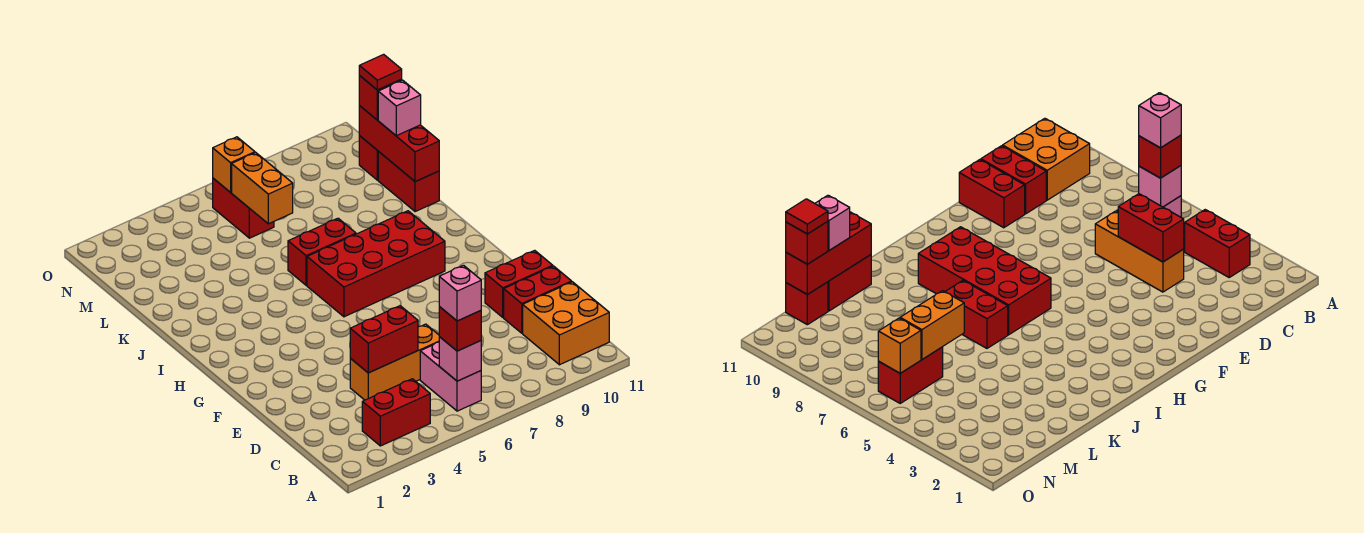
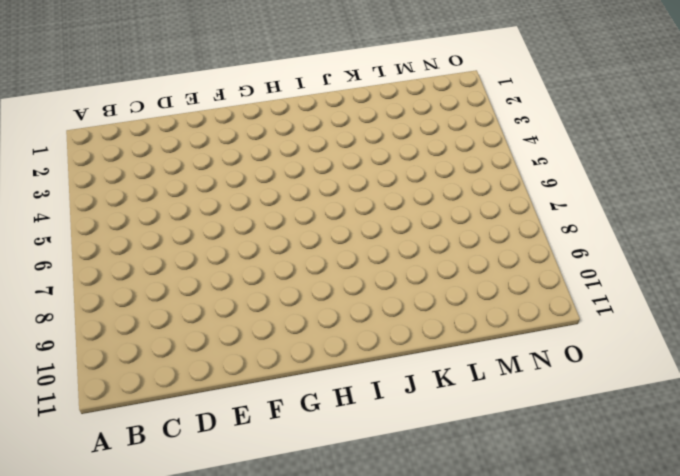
none -> red 1x2 brick [362,379,430,446]
none -> pink 1x2 brick [420,342,481,411]
none -> orange 2x2 brick [523,282,609,365]

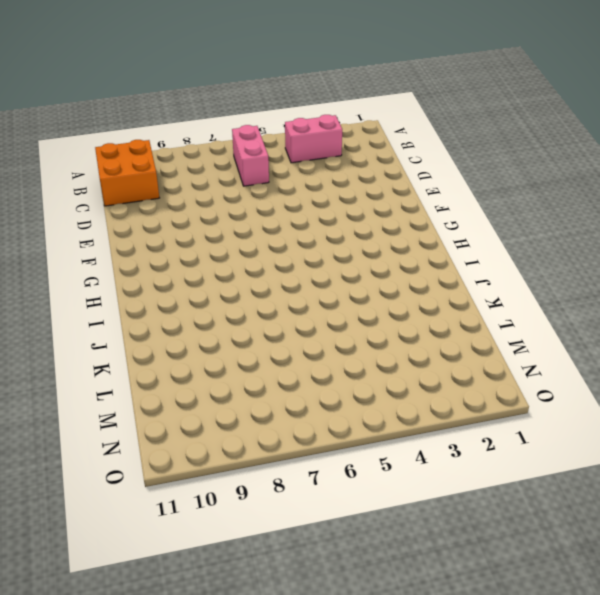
pink 1x2 brick [285,115,342,163] -> red 1x2 brick [362,379,430,446]
none -> orange 1x3 brick [350,324,439,400]
none -> red 1x2 brick [504,266,572,333]
none -> red 1x2 brick [485,250,553,317]

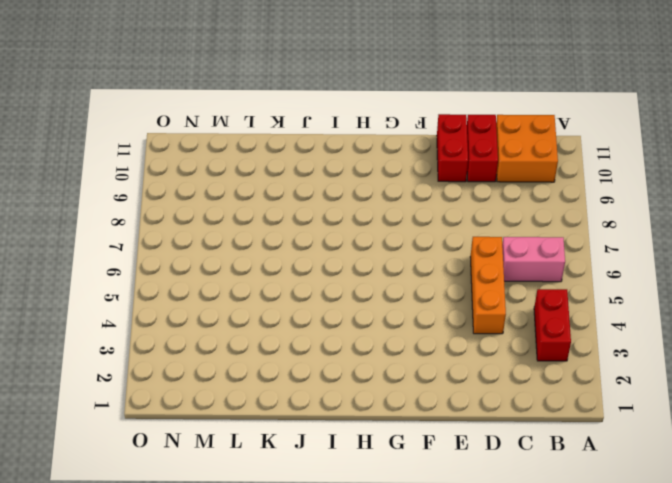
none -> red 2x4 brick [307,211,445,317]
none -> red 1x2 brick [288,218,356,285]
none -> red 1x2 brick [378,151,439,212]

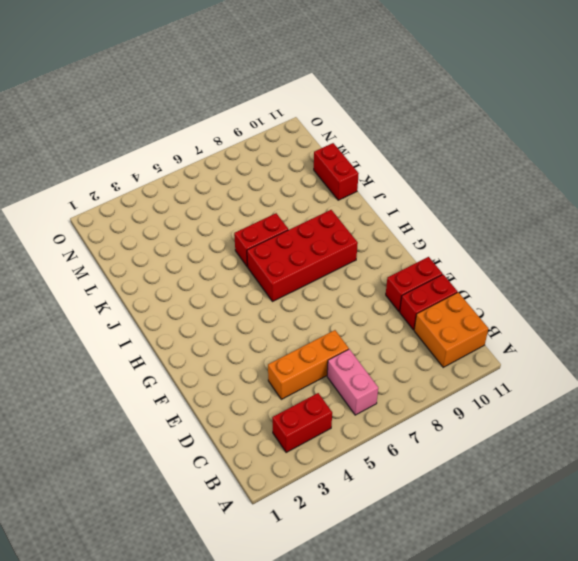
none -> red 1x2 brick [213,178,274,238]
none -> red 1x1 brick [359,136,378,180]
none -> pink 1x1 brick [439,337,481,381]

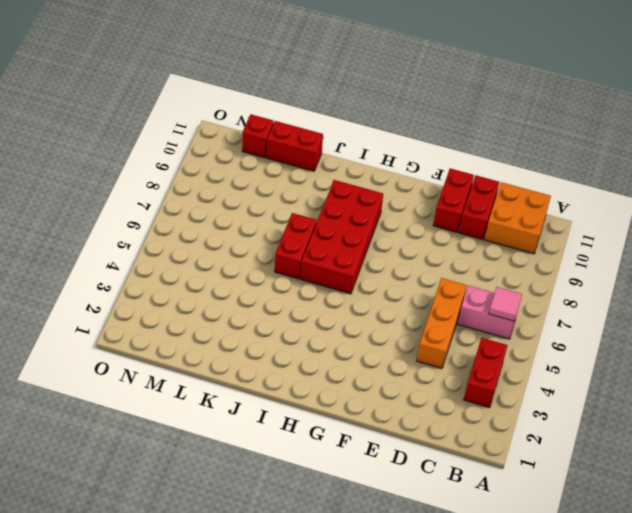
pink 1x1 tile [489,287,522,321] -> pink 1x1 brick [439,337,481,381]
none -> red 1x2 brick [213,178,274,238]
none -> red 1x2 brick [350,306,418,373]
none -> red 1x3 brick [359,106,439,182]

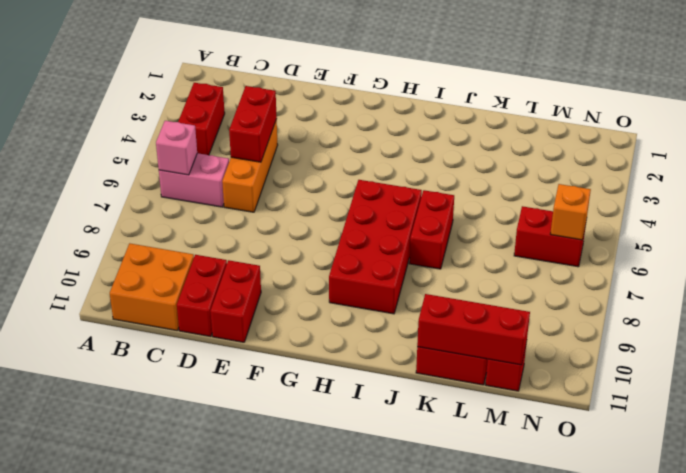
none -> orange 1x2 brick [232,153,293,224]
none -> red 1x1 brick [439,307,481,351]
none -> pink 1x1 brick [378,80,421,136]

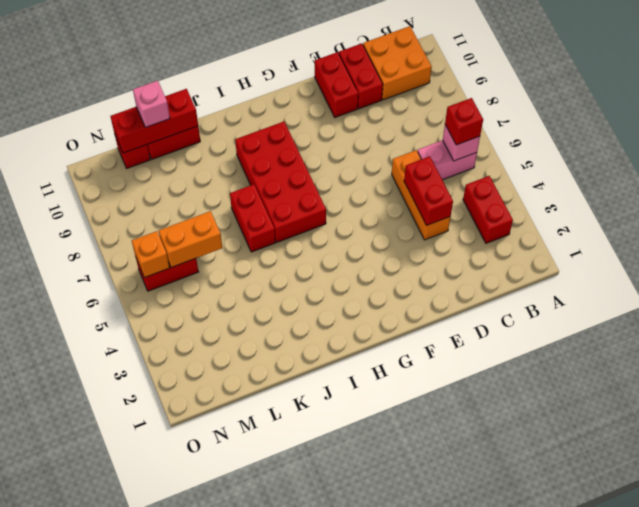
none -> red 1x1 brick [359,76,402,120]
none -> pink 1x1 brick [439,265,481,321]
none -> red 1x1 tile [359,54,402,90]

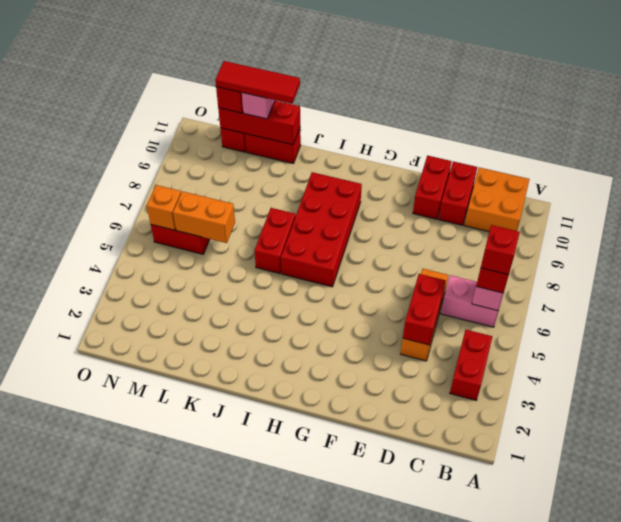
red 1x1 brick [481,225,520,275] -> pink 1x1 brick [439,265,481,321]
red 1x3 tile [215,61,300,104] -> red 1x1 tile [359,54,402,90]

